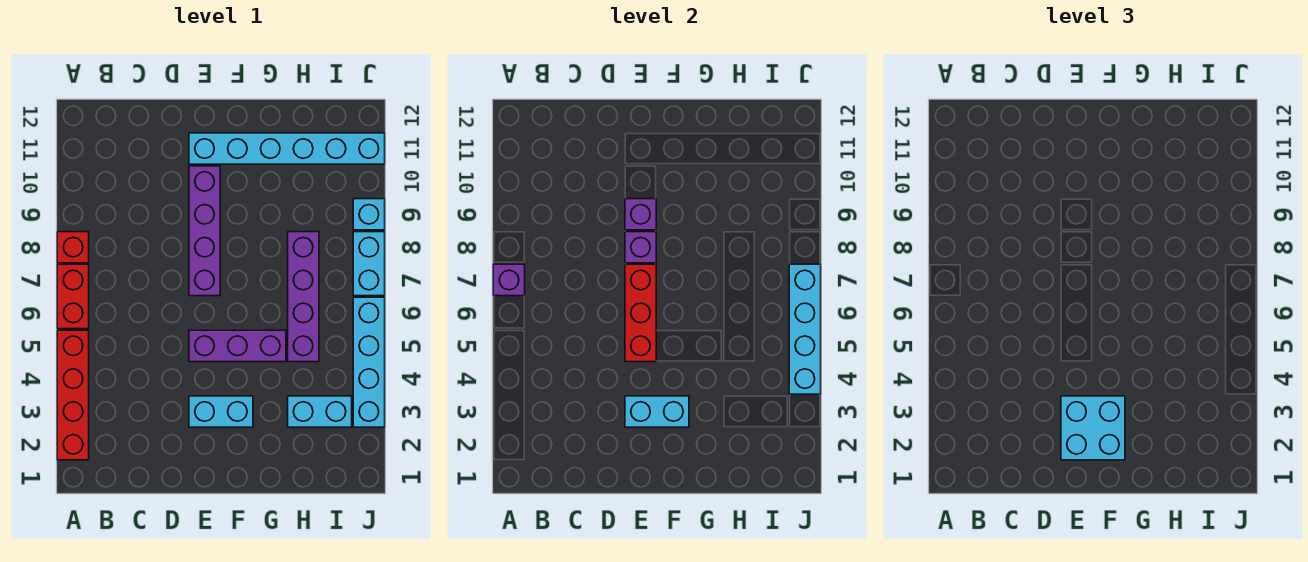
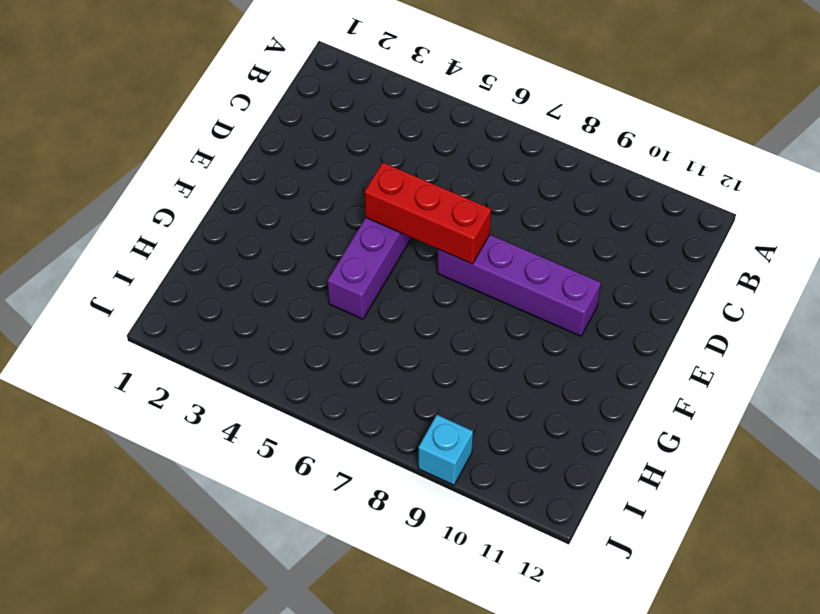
none -> red 1x4 brick [57,330,89,460]
none -> red 1x2 brick [57,264,89,329]
none -> red 1x1 brick [57,232,89,263]

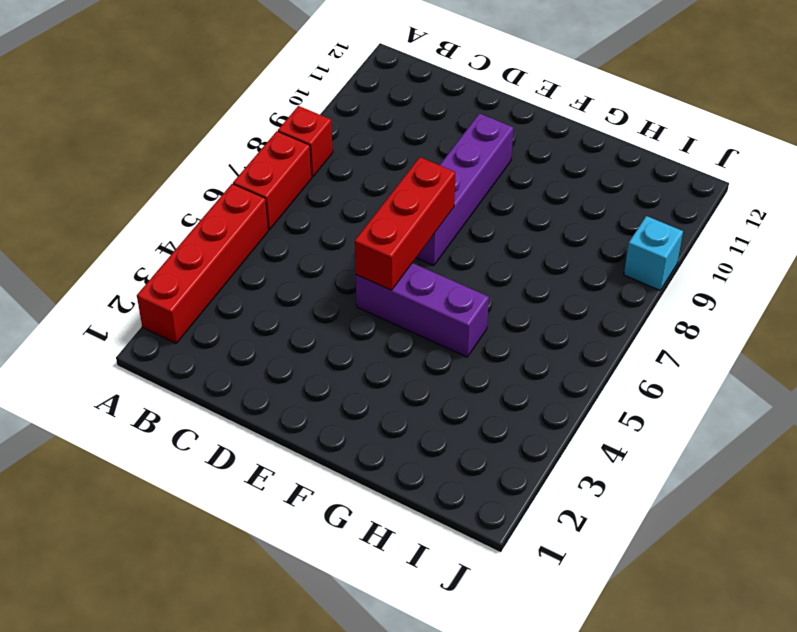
none -> cyan 1x2 brick [189,396,253,427]
none -> cyan 1x6 brick [189,133,385,164]
none -> cyan 1x2 brick [288,396,352,427]

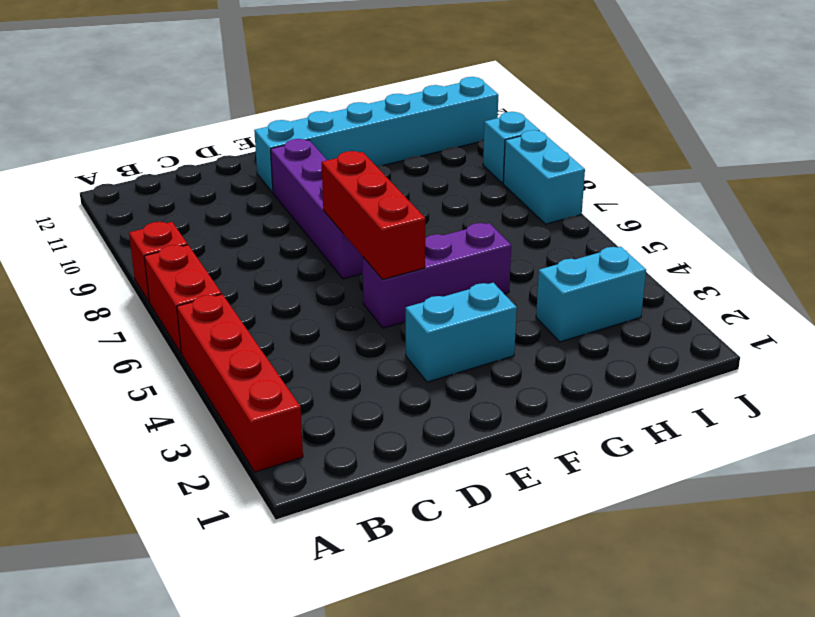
none -> purple 1x4 brick [288,232,319,362]
none -> cyan 1x4 brick [353,297,385,427]
none -> purple 1x1 brick [493,264,525,296]

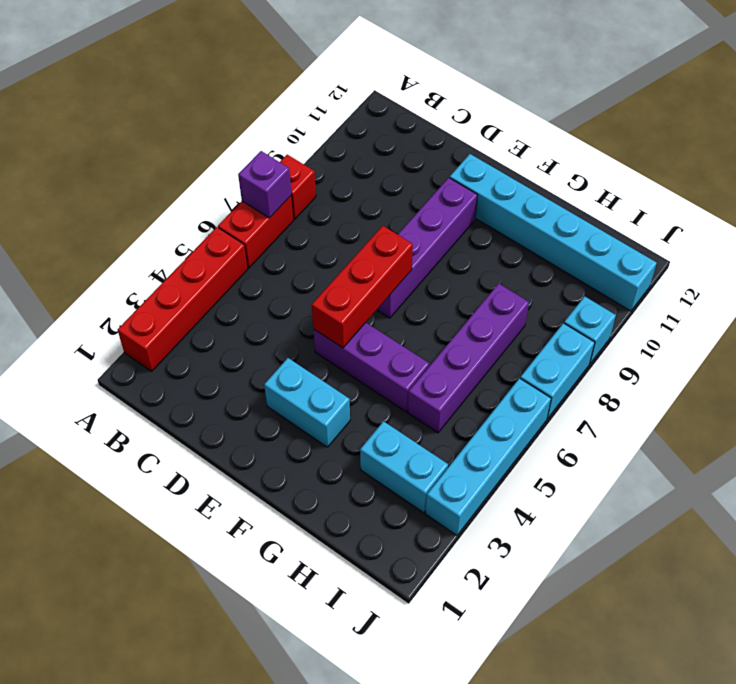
none -> cyan 1x2 brick [625,396,689,427]
none -> purple 1x1 brick [625,232,656,263]
none -> purple 1x1 brick [625,199,656,230]

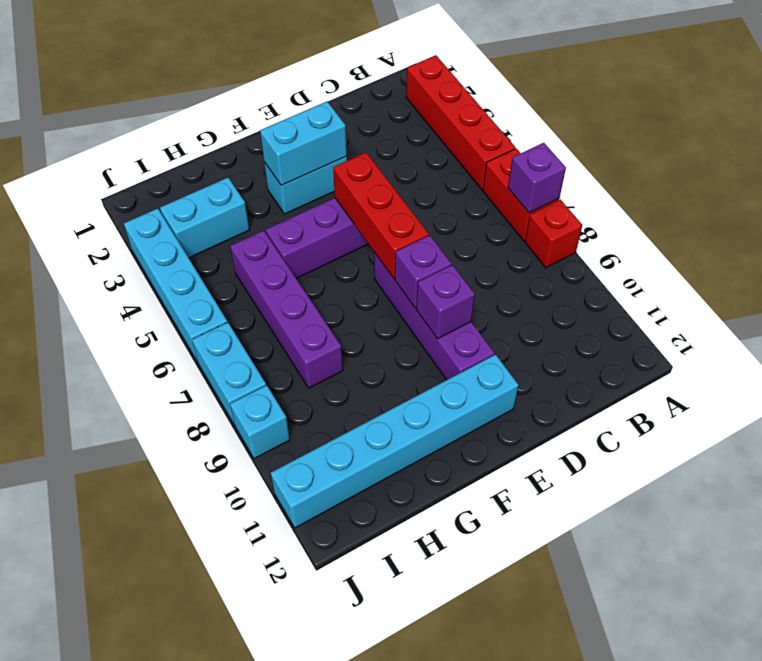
none -> cyan 1x4 brick [789,264,821,394]
none -> cyan 2x2 brick [1061,396,1125,460]

